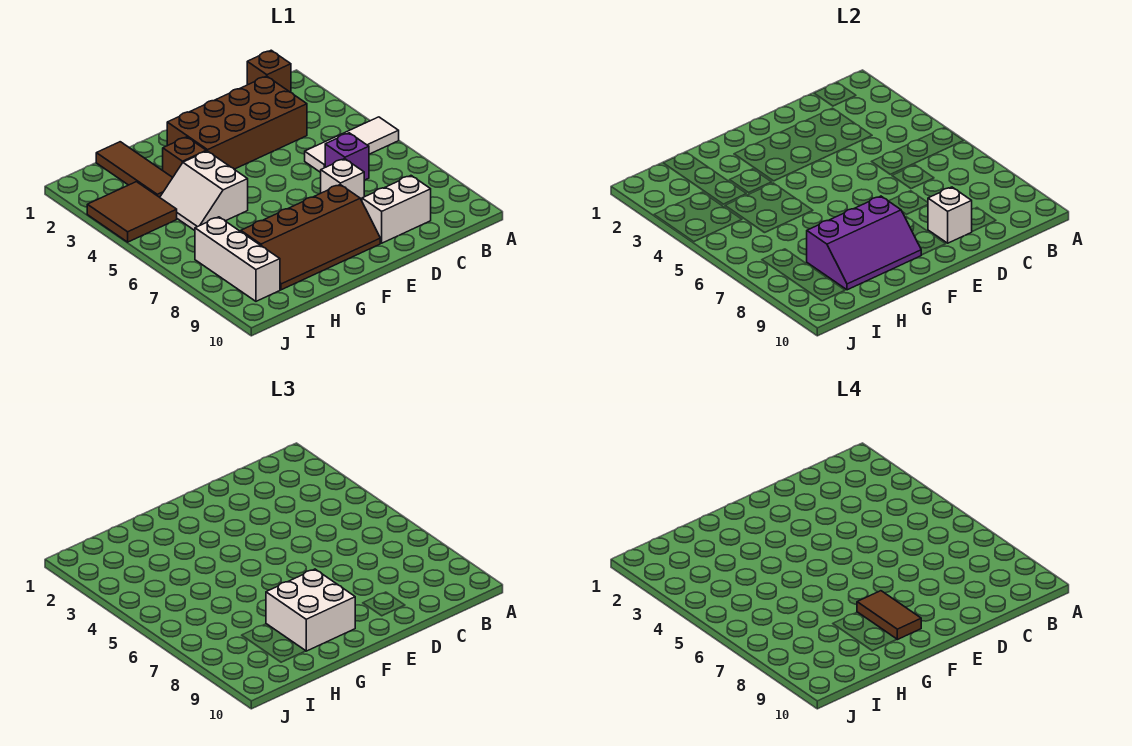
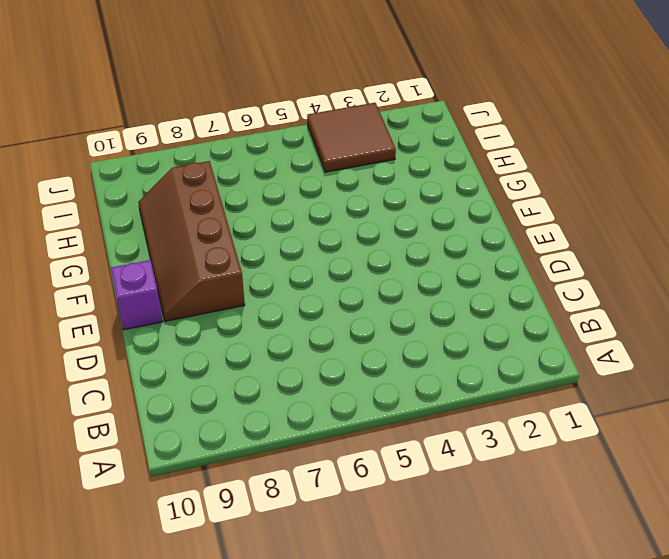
purple 1x1 brick [111,260,163,330] -> purple 1x1 brick moved to [325,133,369,180]
none -> white 1x3 tile [305,117,399,172]
none -> brown 1x1 brick [247,50,291,92]
none -> brown 2x4 brick [167,76,307,169]

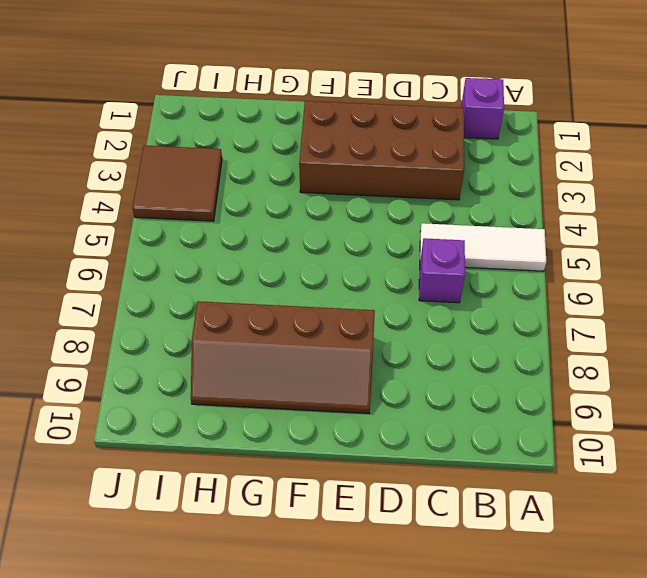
purple 1x1 brick [461,78,504,139] -> brown 1x1 brick [247,50,291,92]
none -> white 1x2 brick [362,176,431,243]
none -> white 1x1 brick [321,159,364,201]
none -> brown 1x1 brick [163,137,206,177]

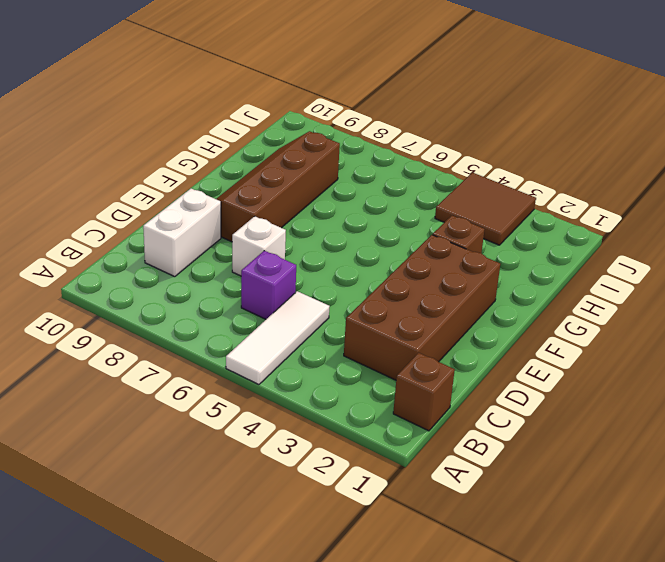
none -> white 2x2 slope [160,151,248,230]
none -> brown 1x3 tile [96,142,173,197]
none -> white 1x3 brick [195,217,280,301]

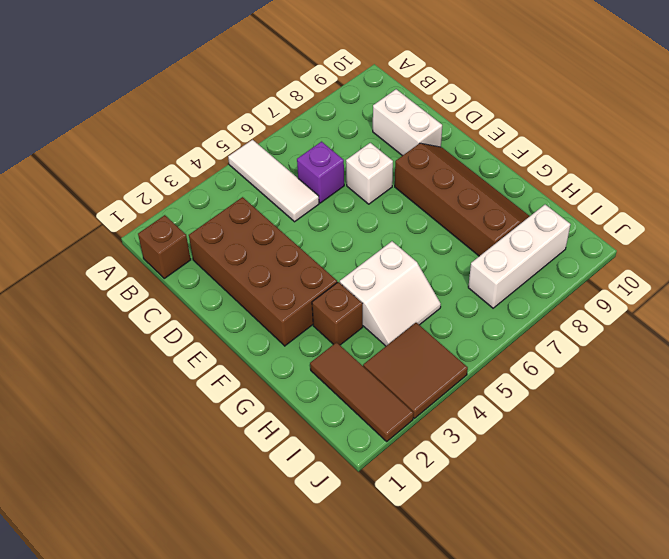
brown 1x3 tile [310,342,413,441] -> brown 1x3 tile turned to [96,142,173,197]
none -> white 1x1 brick [928,187,972,243]
none -> purple 2x3 slope [807,196,921,290]
none -> white 2x2 brick [266,569,355,651]

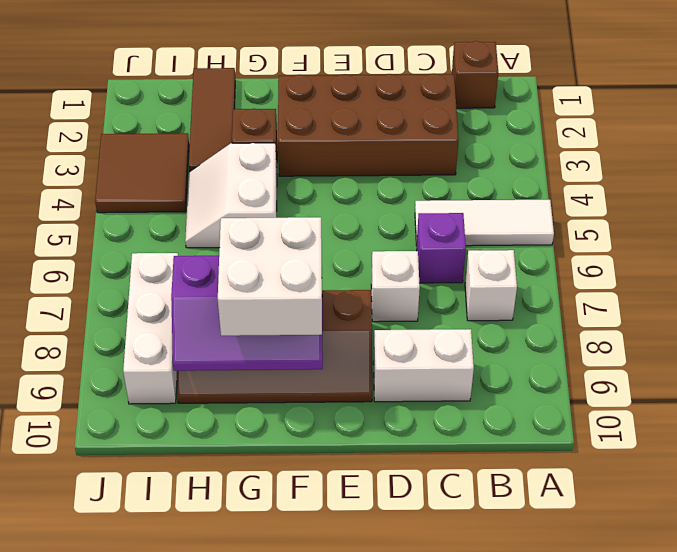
white 1x1 brick [465,250,517,321] -> white 1x1 brick moved to [928,187,972,243]
none -> brown 1x2 tile [857,591,921,640]

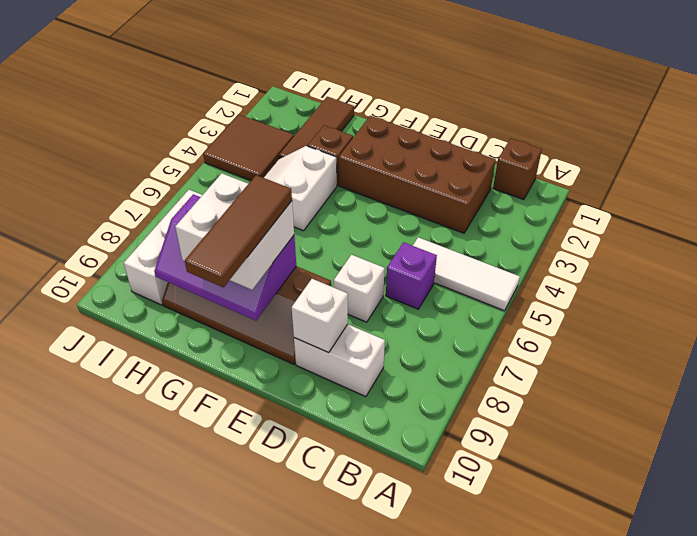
brown 1x3 tile [185,175,292,287] -> brown 1x2 tile [857,591,921,640]

